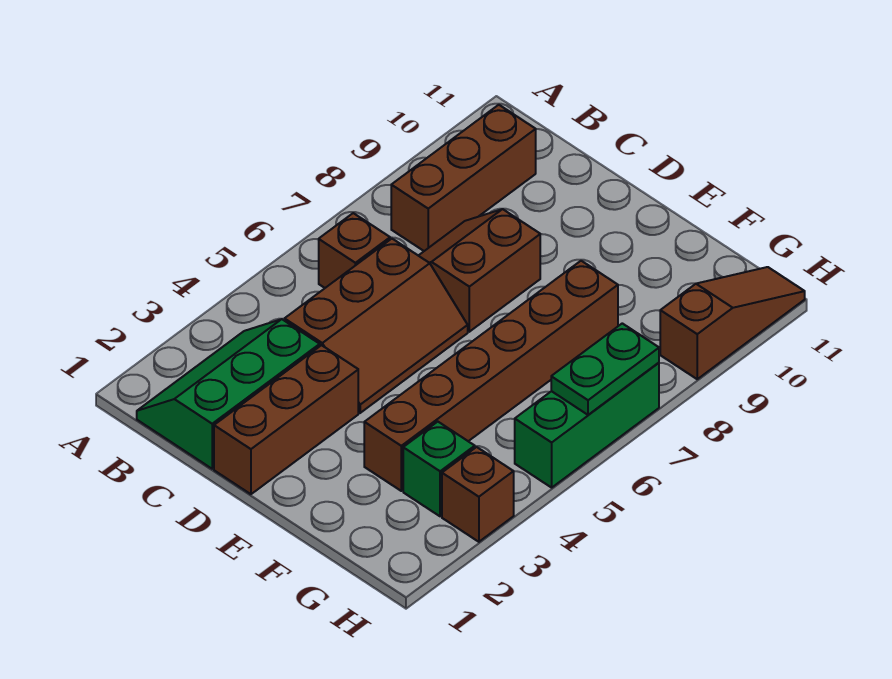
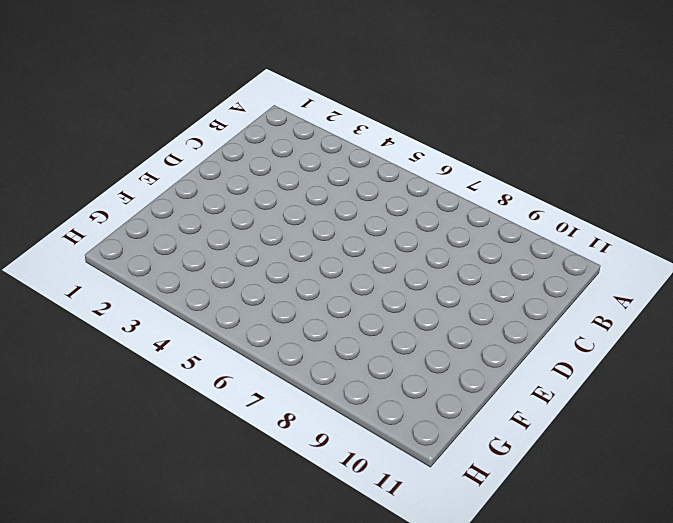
none -> green 2x3 slope [137,319,320,469]
none -> brown 1x1 brick [319,213,390,288]
none -> brown 1x3 brick [391,105,536,251]

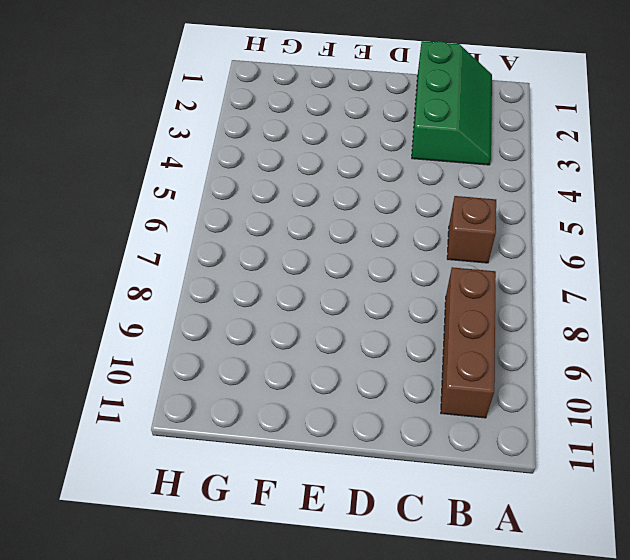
none -> brown 2x3 slope [285,239,468,413]
none -> brown 2x2 slope [419,209,540,332]
none -> brown 1x3 brick [214,345,358,494]

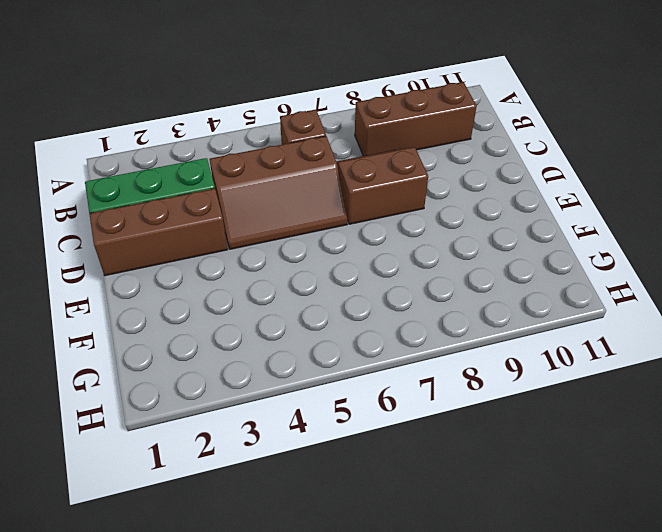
none -> brown 1x6 brick [364,261,618,491]
none -> green 1x1 brick [403,422,475,516]
none -> brown 1x1 brick [442,447,514,542]

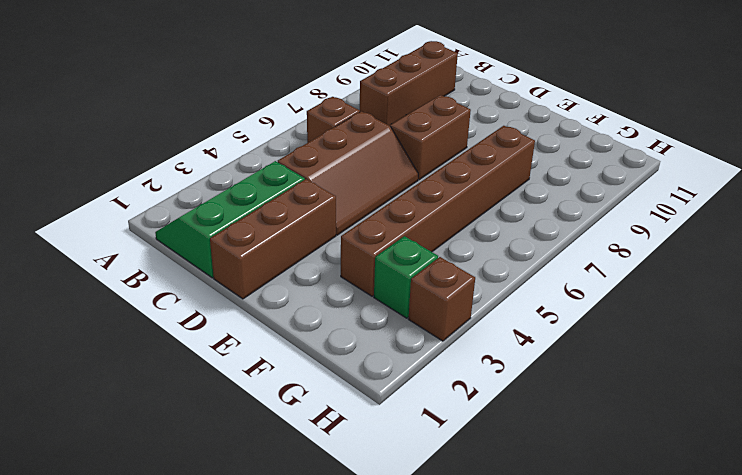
none -> green 1x3 brick [515,363,659,488]
none -> brown 1x3 slope [660,267,805,379]
none -> green 1x2 plate [551,323,659,415]

